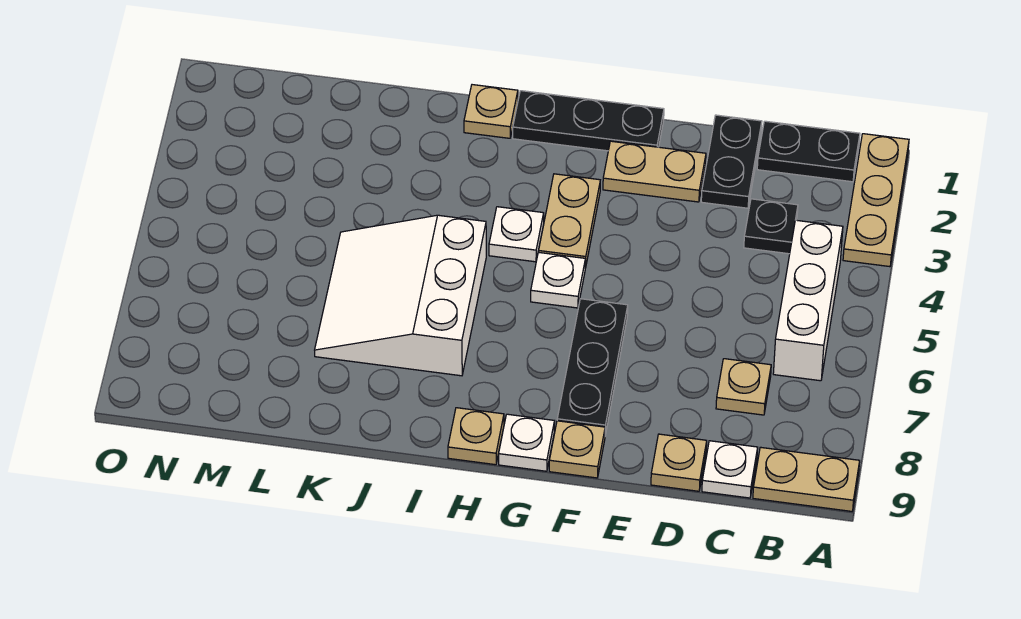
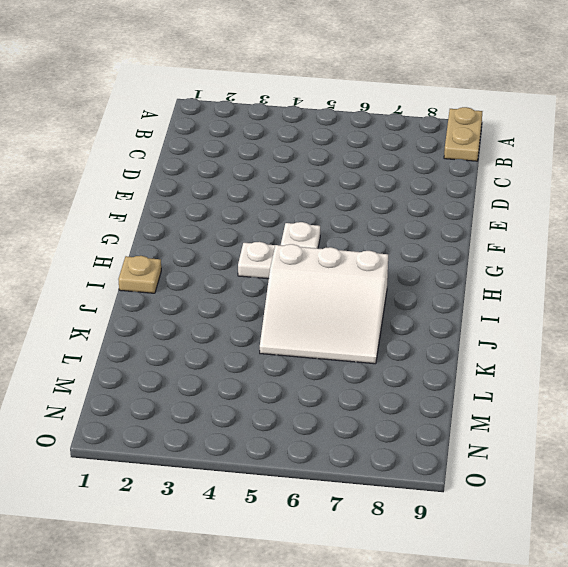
none -> tan 1x3 plate [843,134,909,267]
none -> black 1x2 plate [757,121,860,182]
none -> white 1x3 brick [773,220,843,381]

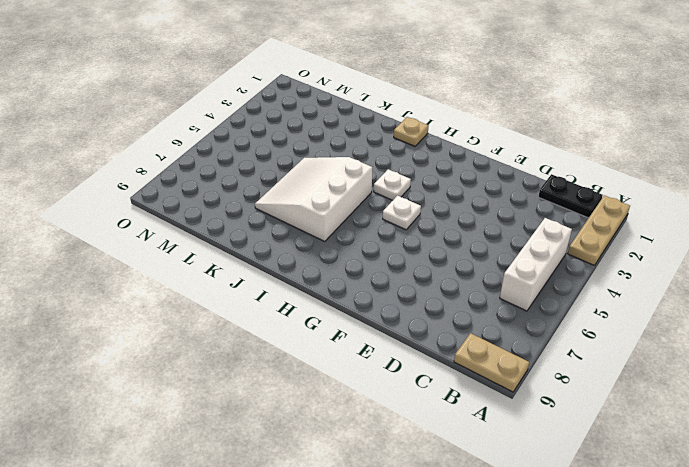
none -> black 1x1 plate [744,199,798,254]
none -> tan 1x1 plate [716,359,771,415]
none -> white 1x1 plate [702,441,758,498]

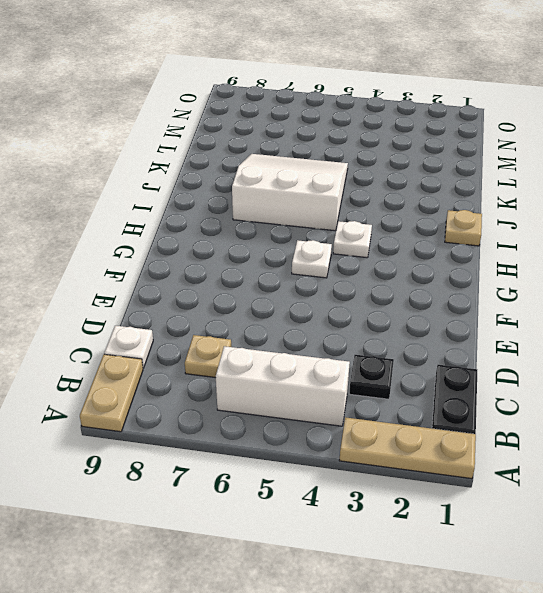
none -> black 1x2 plate [701,115,762,208]
none -> tan 1x1 plate [651,434,707,491]
none -> tan 1x2 plate [603,141,706,202]

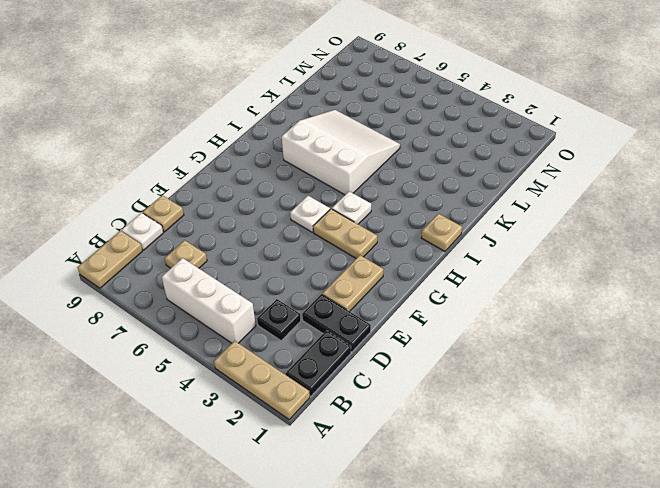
none -> black 1x3 plate [513,91,664,151]
none -> black 1x3 plate [557,299,628,435]
none -> tan 1x1 plate [549,421,605,478]

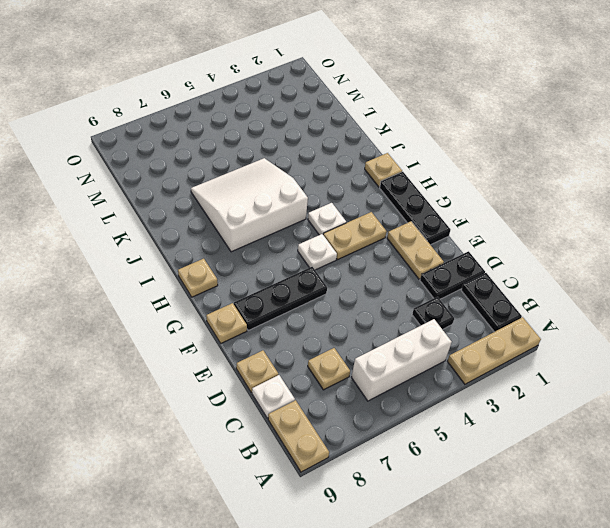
none -> white 1x1 plate [499,414,555,471]

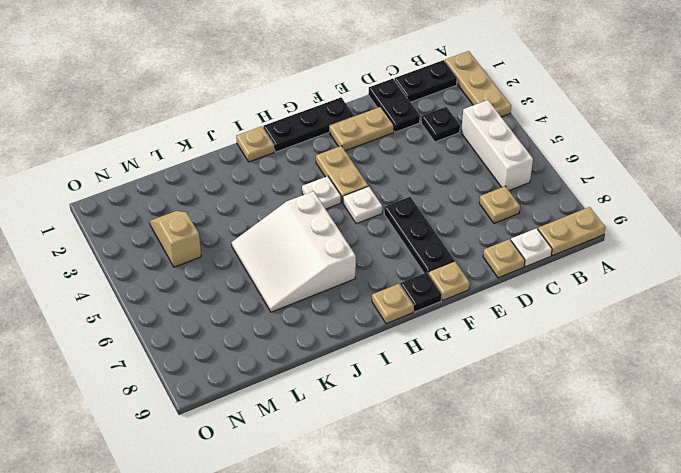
black 1x1 plate [400,273,442,312] -> white 1x1 plate [499,414,555,471]
tan 1x2 slope [150,211,201,267] -> none

